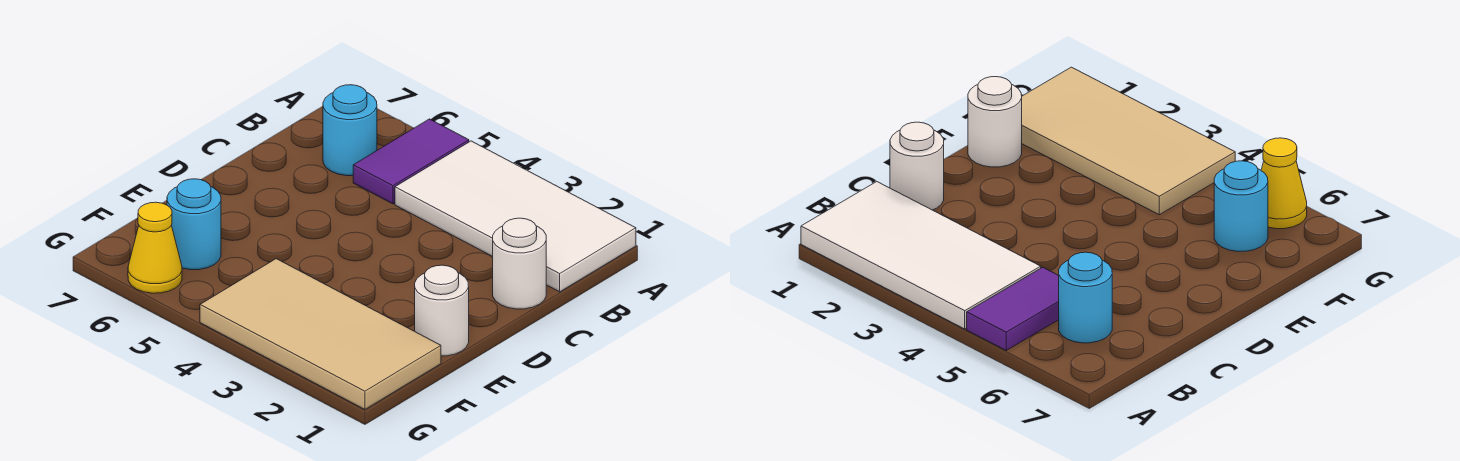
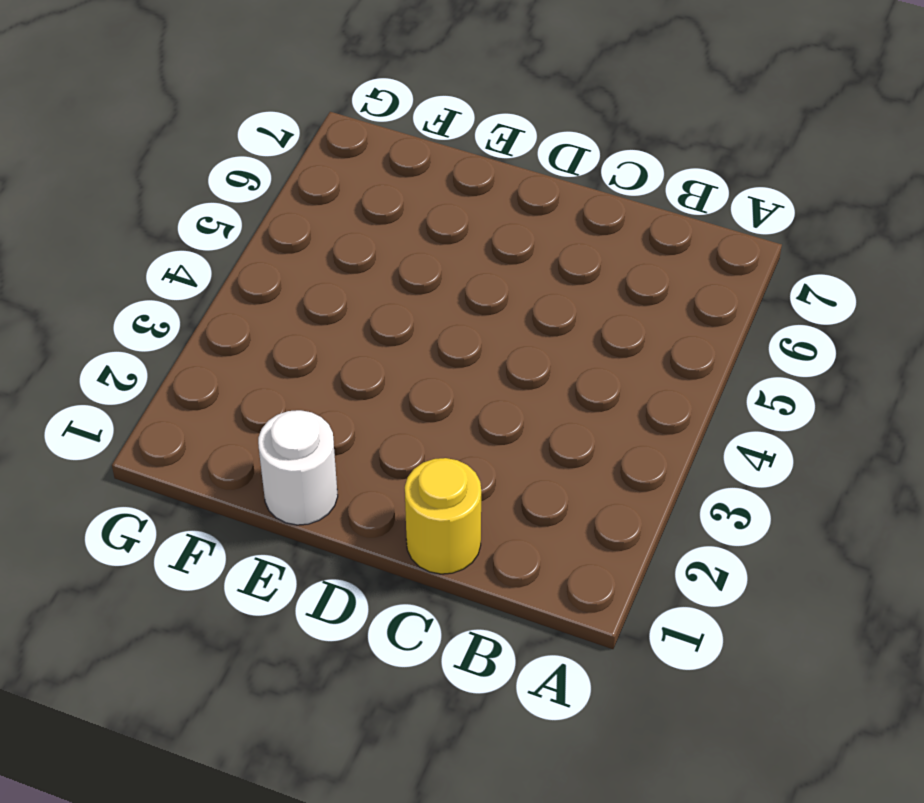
yellow 1x1 round brick [405,458,481,574] -> white 1x1 round brick [493,218,546,309]
none -> white 2x4 tile [395,141,636,292]
none -> purple 1x2 tile [353,119,469,204]

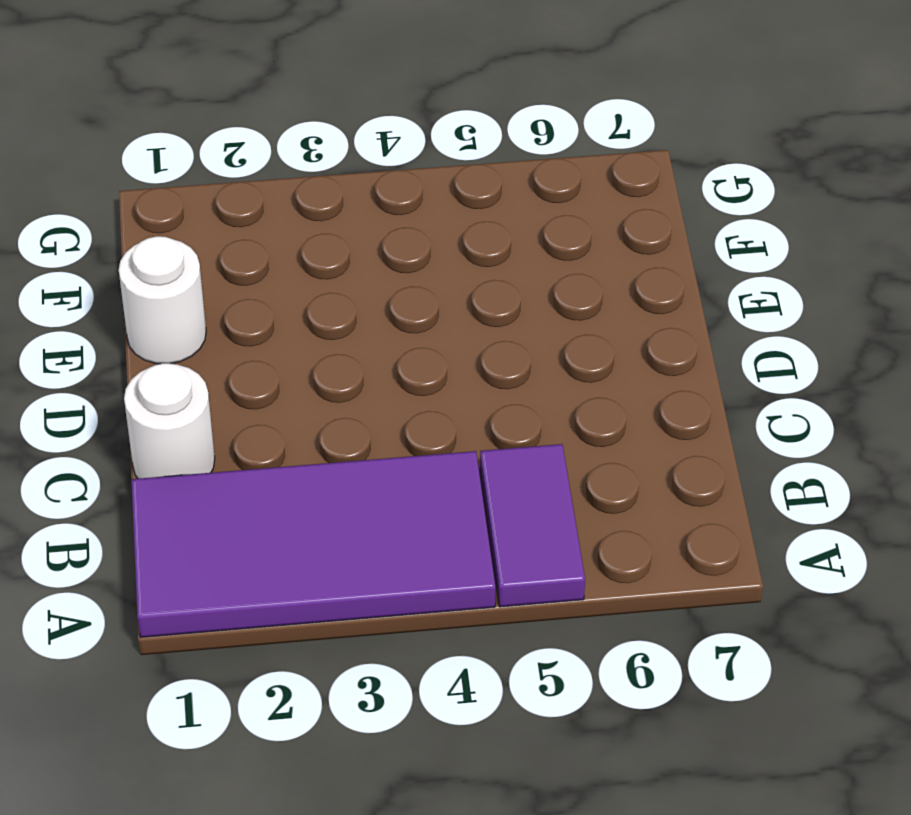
purple 2x4 tile [131,451,495,637] -> white 2x4 tile [395,141,636,292]
none -> cyan 1x1 round brick [323,85,377,176]
none -> tan 2x4 tile [200,259,441,409]

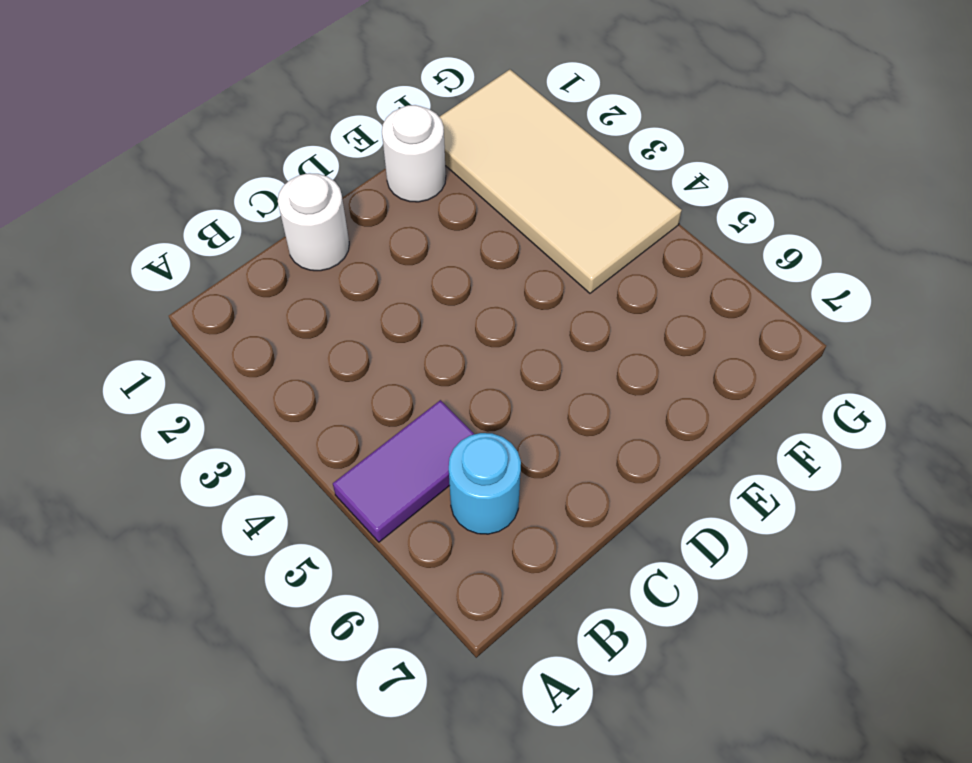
none -> white 2x4 tile [395,141,636,292]
none -> cyan 1x1 round brick [167,179,221,270]

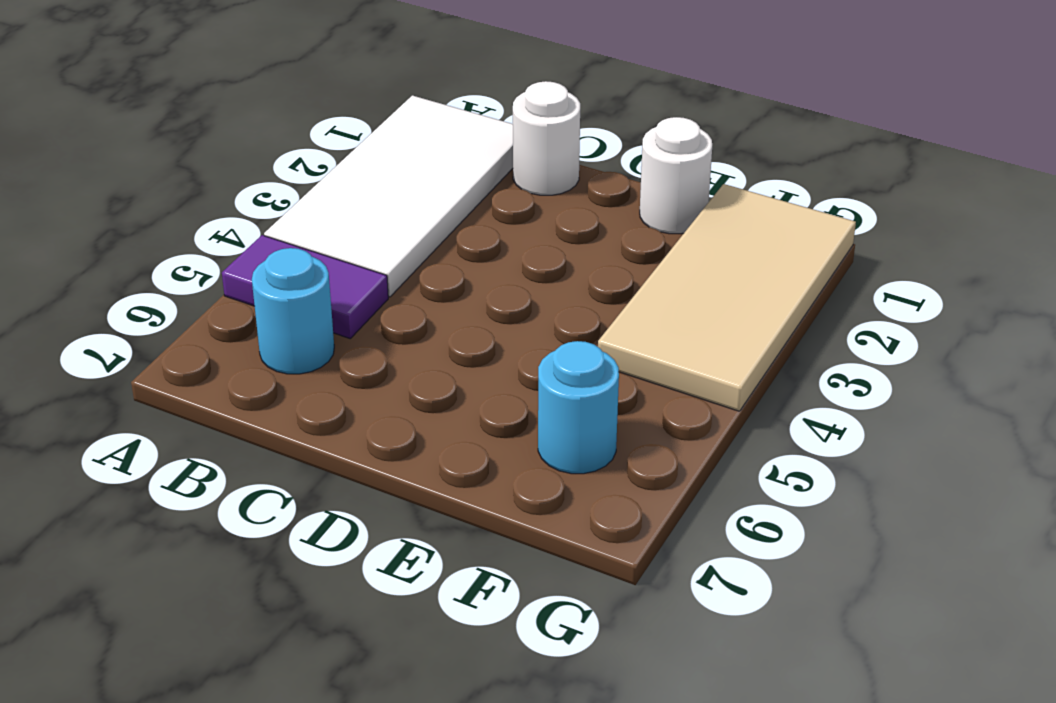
none -> yellow 1x1 cone [128,202,182,293]

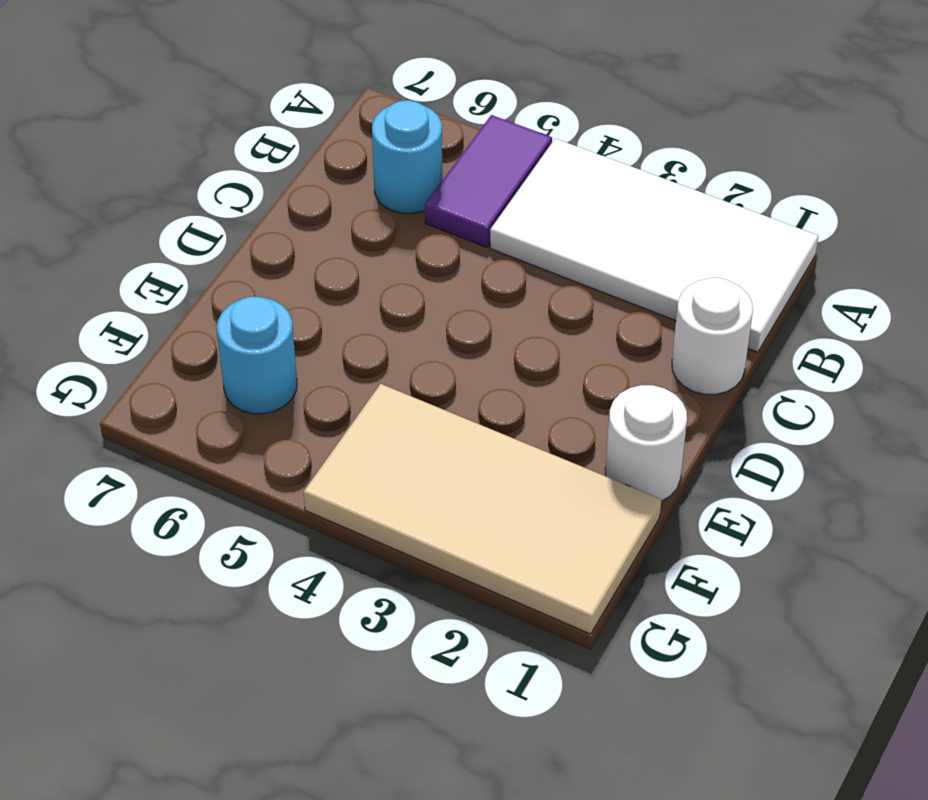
none -> yellow 1x1 cone [128,202,182,293]

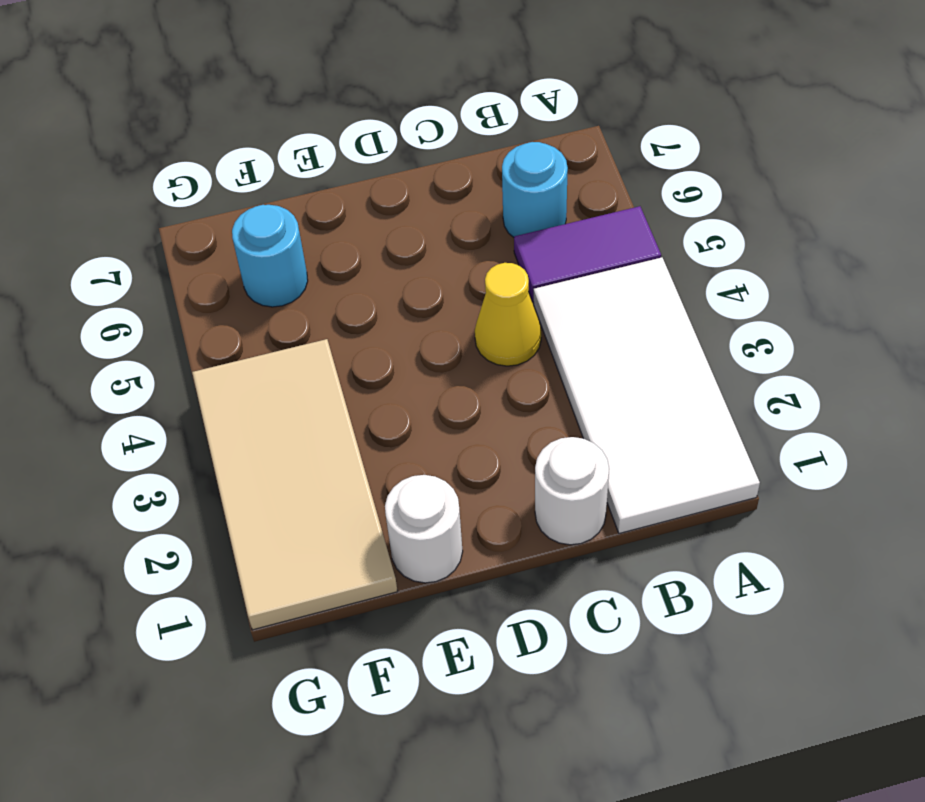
yellow 1x1 cone [475,263,541,366] -> yellow 1x1 cone moved to [128,202,182,293]

